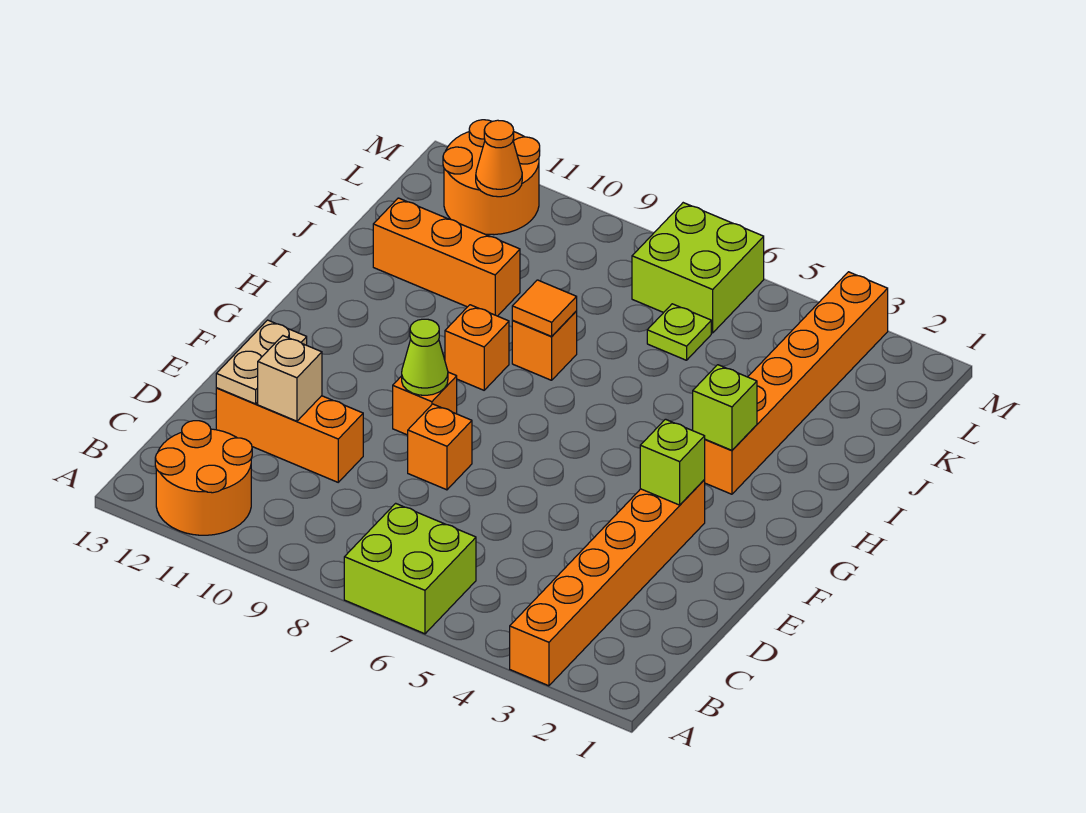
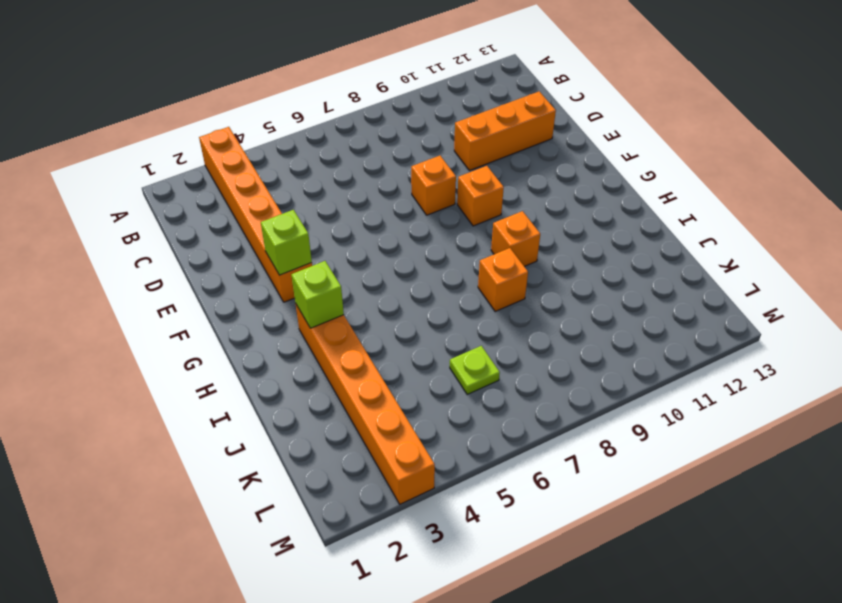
none -> lime 2x2 brick [344,503,476,634]
none -> orange 2x2 round brick [155,421,252,535]
none -> orange 1x3 brick [373,198,520,316]

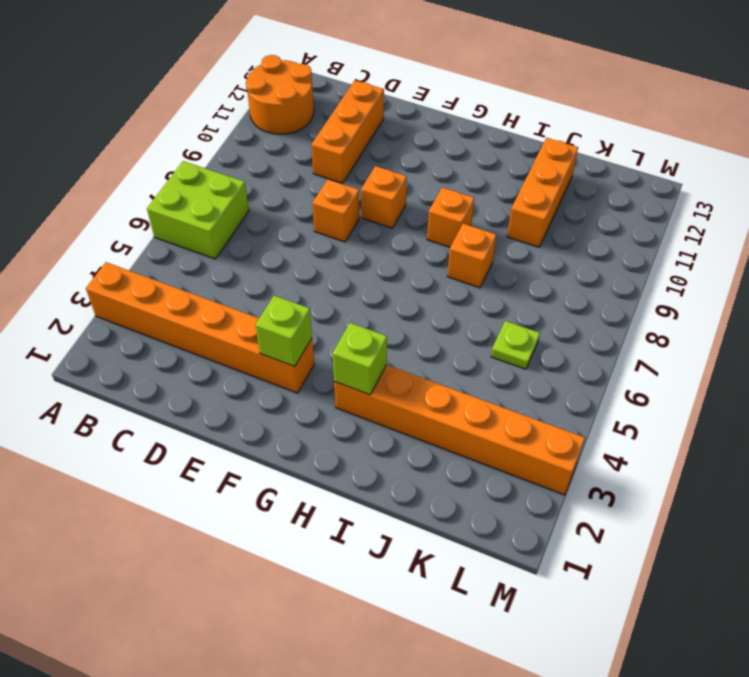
none -> lime 2x2 brick [632,203,764,333]
none -> orange 2x2 round brick [443,120,540,235]
none -> tan 1x1 brick [258,336,322,421]

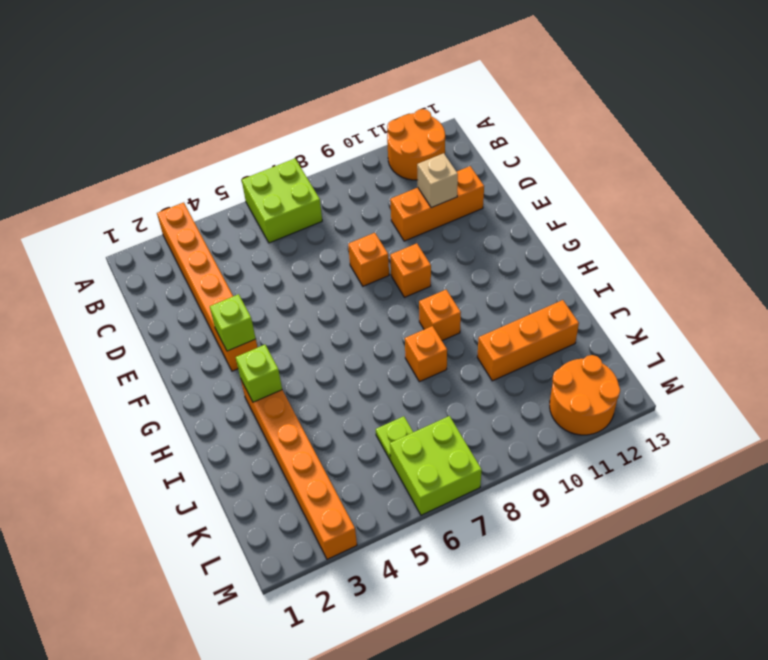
none -> tan 1x2 plate [216,320,307,404]
none -> lime 1x1 cone [402,319,448,395]
none -> orange 1x1 tile [512,280,577,336]

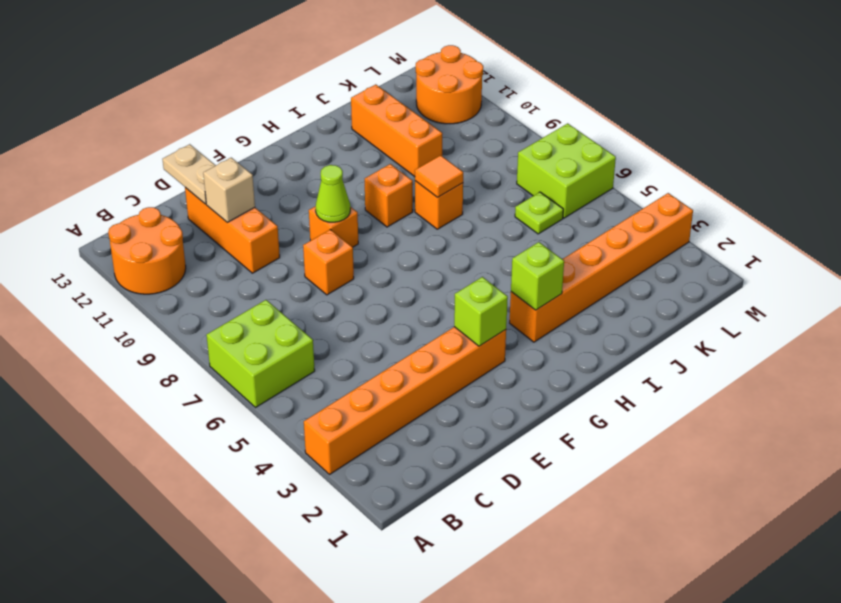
tan 1x2 plate [162,144,216,204] -> tan 1x2 plate turned to [216,320,307,404]
none -> orange 1x1 cone [476,120,522,197]

